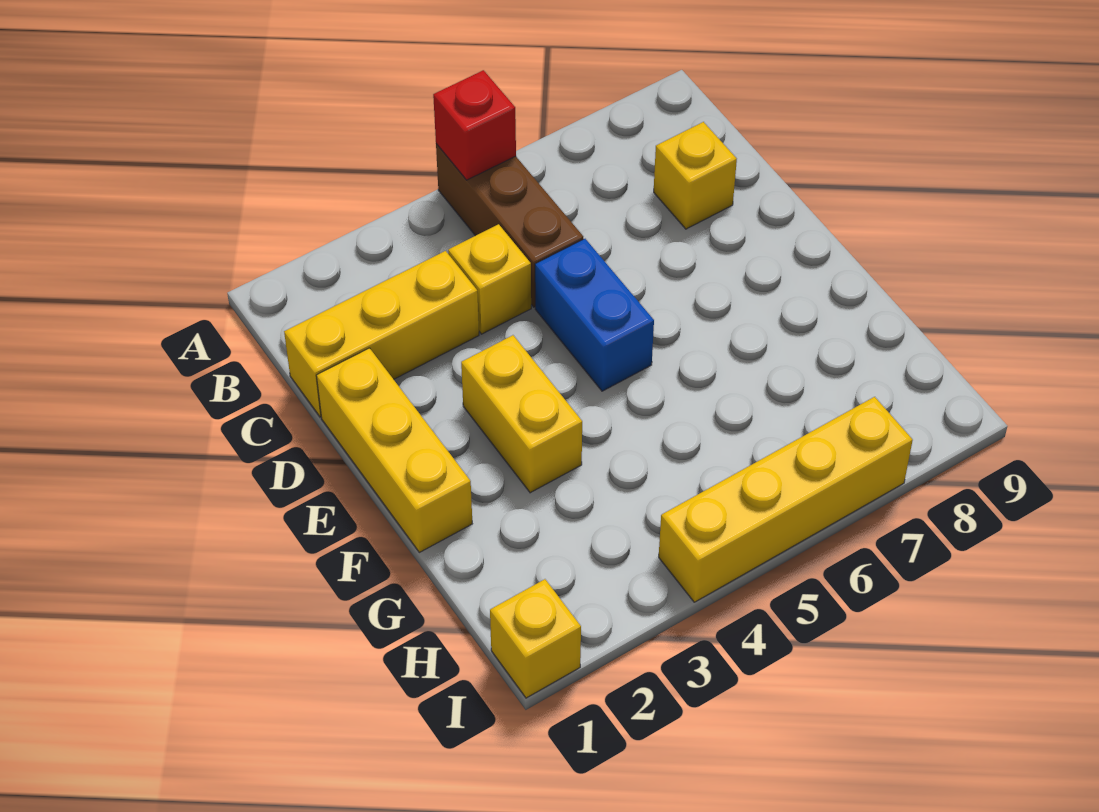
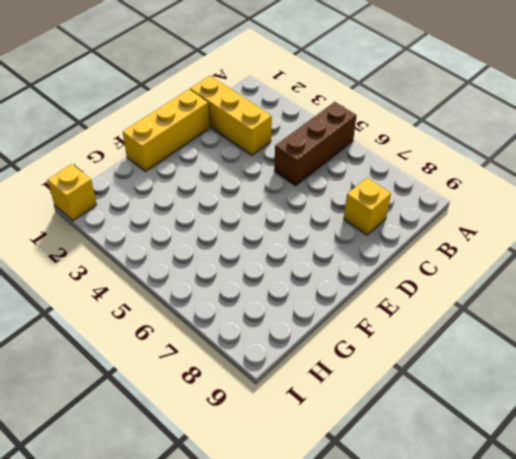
none -> yellow 1x1 brick [448,224,531,334]
none -> blue 1x2 brick [535,239,654,391]

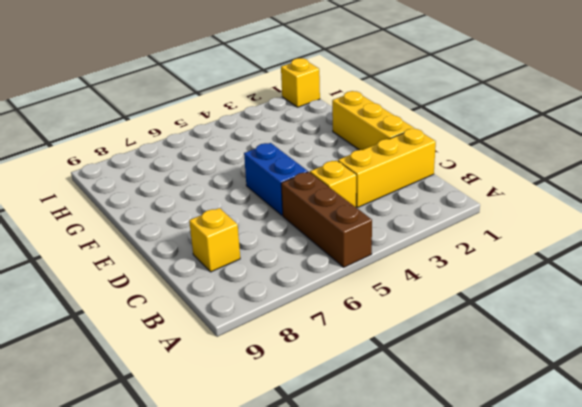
none -> yellow 1x2 brick [461,335,582,493]
none -> yellow 1x4 brick [659,397,913,602]

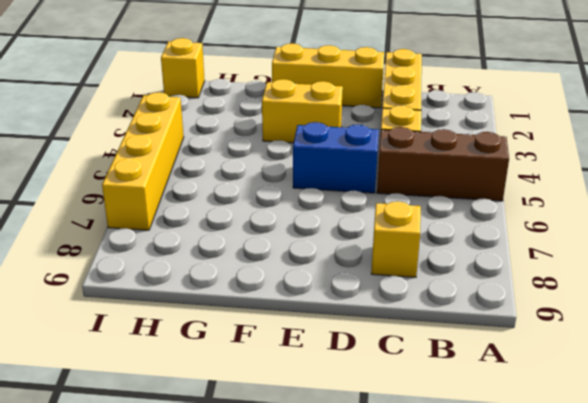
none -> red 1x1 brick [433,70,516,180]

